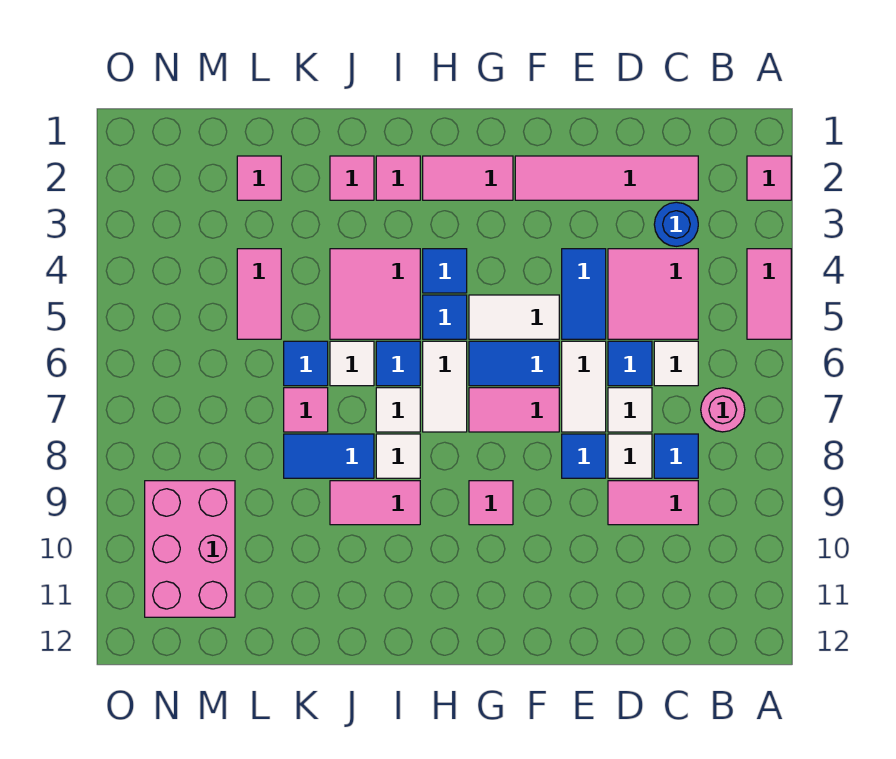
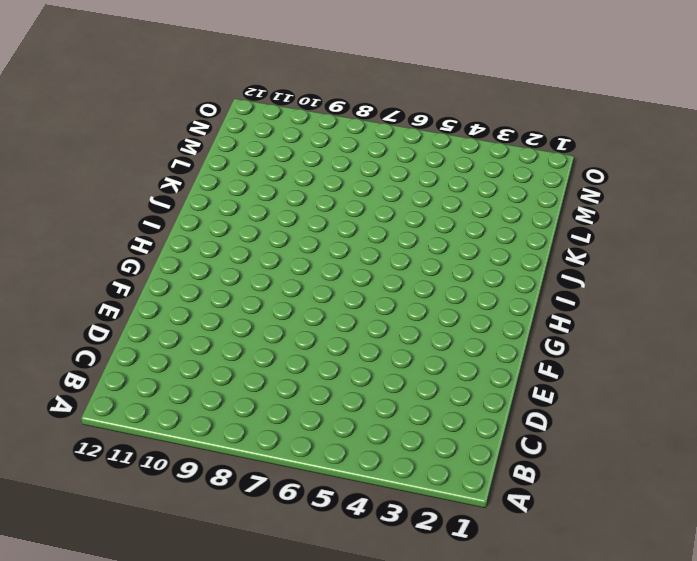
none -> pink 1x1 tile [747,156,791,200]
none -> pink 1x2 tile [747,249,791,339]
none -> pink 1x1 round brick [701,388,745,432]
none -> pink 1x4 tile [515,156,698,200]

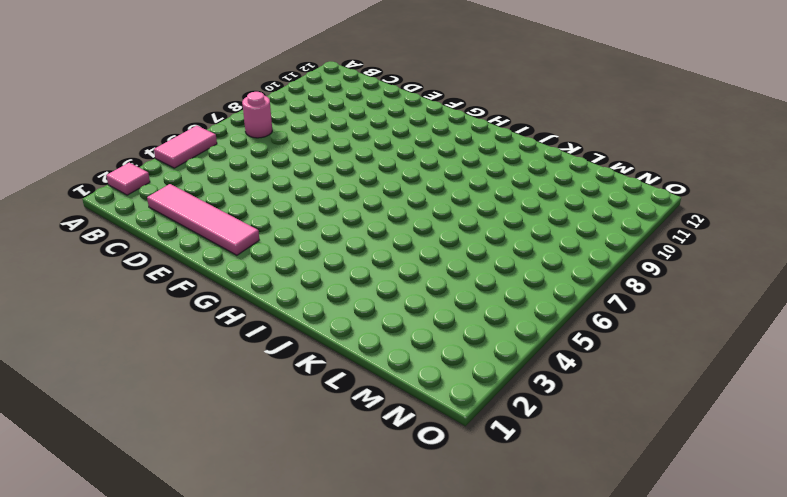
none -> blue 1x1 round brick [654,202,698,246]
none -> pink 2x2 tile [608,249,698,339]
none -> white 1x1 tile [654,341,698,386]
none -> blue 1x1 tile [654,434,698,478]

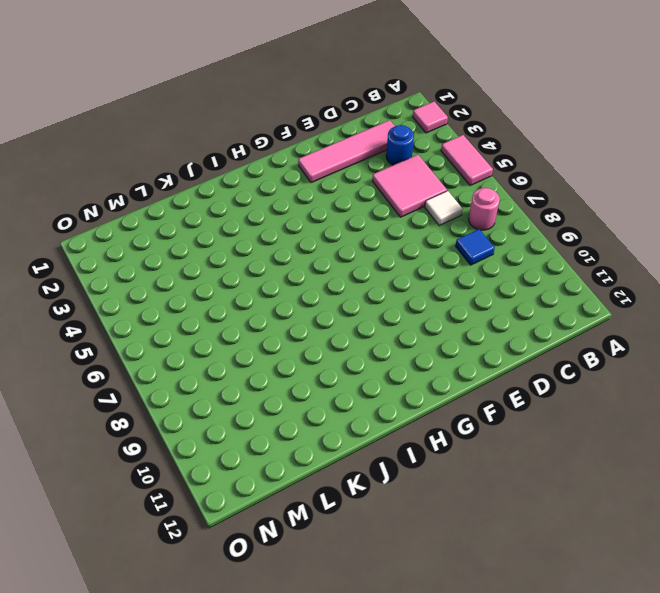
none -> pink 1x2 tile [608,481,698,525]
none -> blue 1x1 tile [608,341,652,386]
none -> white 1x1 tile [608,388,652,432]
none -> white 1x1 tile [608,434,652,478]

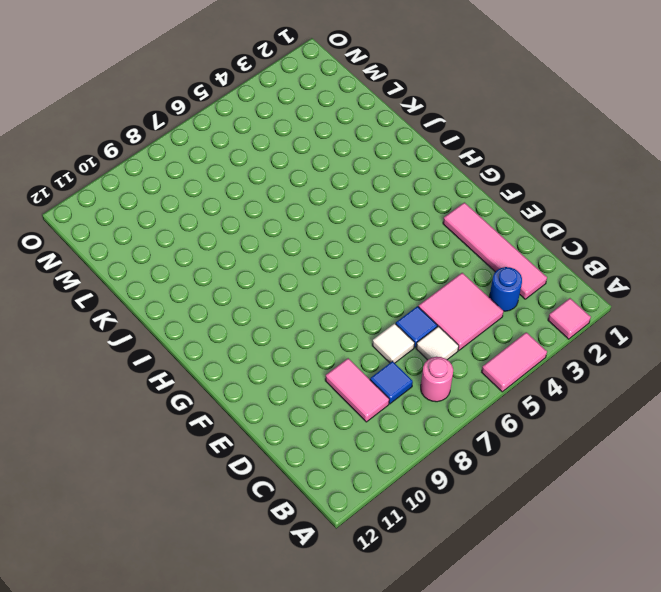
none -> white 1x1 tile [608,434,652,478]
none -> blue 1x2 tile [562,249,606,339]
none -> white 1x2 tile [562,341,606,432]
none -> blue 1x1 tile [562,434,606,478]

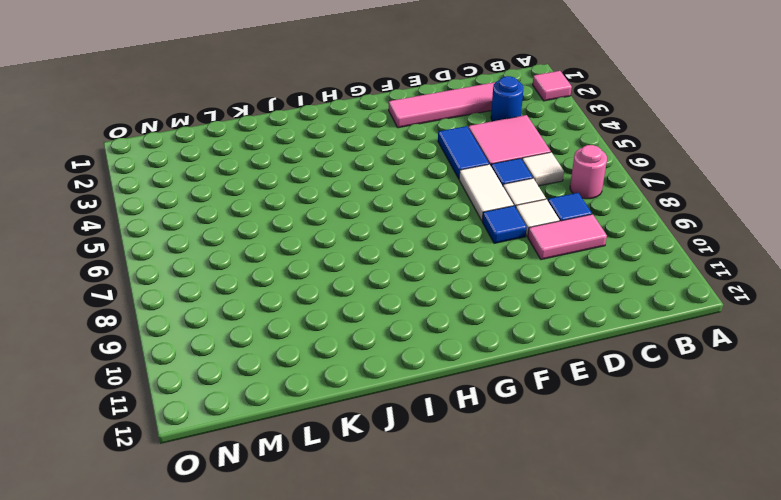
none -> pink 1x2 tile [747,249,791,339]
none -> white 1x2 tile [469,295,559,339]
none -> blue 1x2 tile [469,341,559,386]
none -> pink 1x2 tile [469,388,559,432]

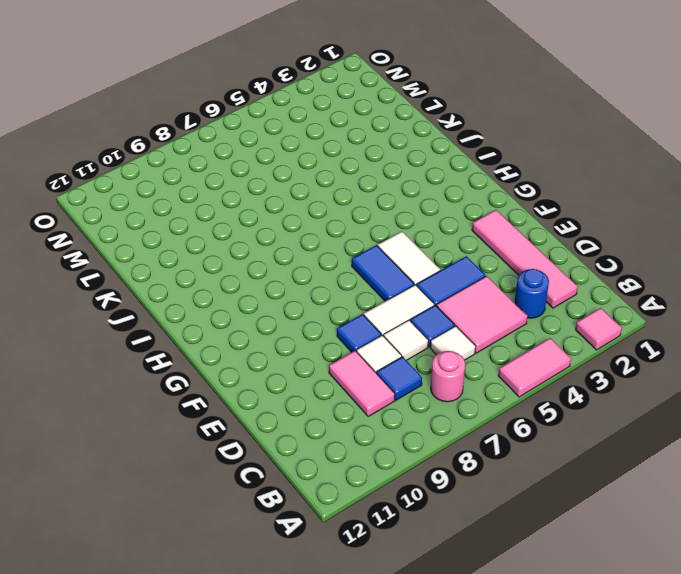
none -> pink 1x2 tile [469,388,559,432]
none -> pink 1x2 tile [423,156,513,200]
none -> pink 1x1 tile [469,481,513,525]
none -> blue 1x1 tile [423,249,467,293]

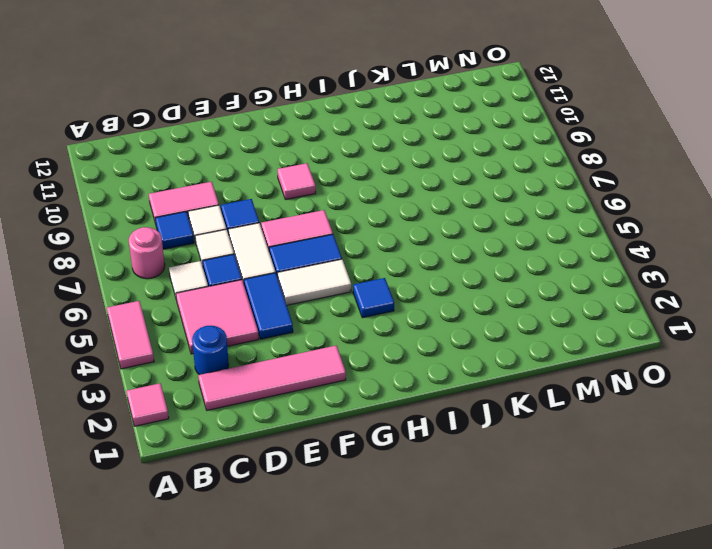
none -> pink 1x2 tile [423,156,513,200]
none -> blue 1x1 tile [423,295,467,339]
none -> white 1x2 tile [423,341,467,432]
none -> pink 1x1 tile [376,156,420,200]

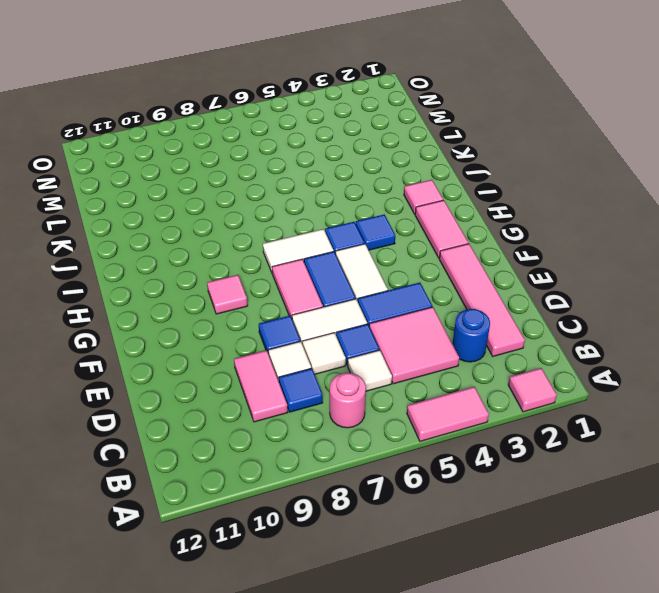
none -> pink 2x2 tile [330,249,420,339]
none -> blue 1x1 tile [376,341,420,386]
none -> white 1x1 tile [376,388,420,432]
none -> white 1x1 tile [376,434,420,478]

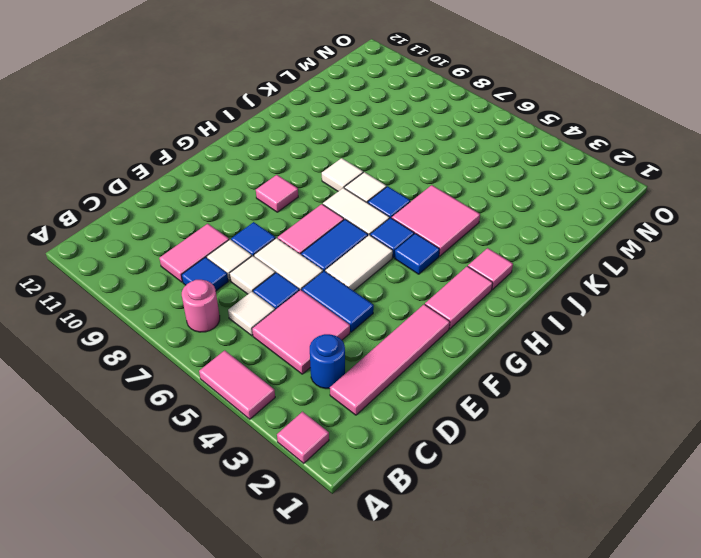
none -> pink 1x2 tile [330,481,420,525]
none -> pink 1x1 tile [330,156,374,200]
none -> white 1x1 tile [330,341,374,386]
none -> blue 1x2 tile [284,434,374,478]

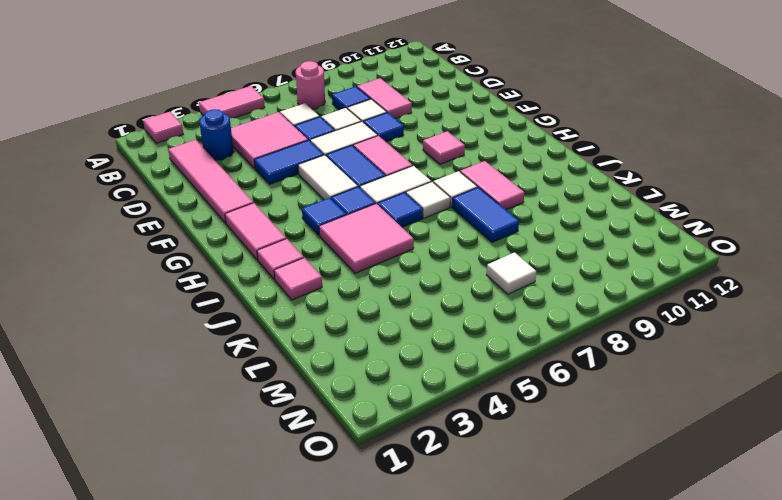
white 1x1 tile [487,253,536,294] -> white 1x1 tile moved to [330,341,374,386]
none -> blue 1x1 tile [284,341,328,386]
none -> pink 1x1 tile [284,388,328,432]
none -> pink 1x1 tile [237,156,281,200]
none -> pink 1x2 tile [237,249,281,339]

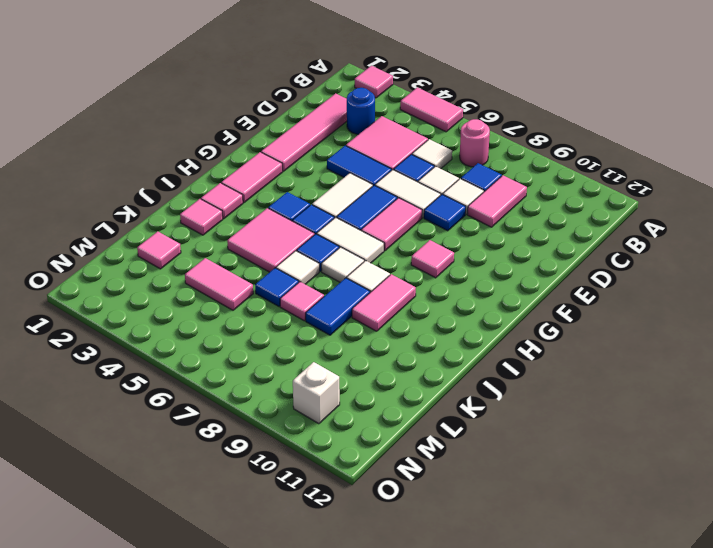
white 1x1 brick [293,362,340,424] -> pink 2x3 brick [145,481,235,617]

